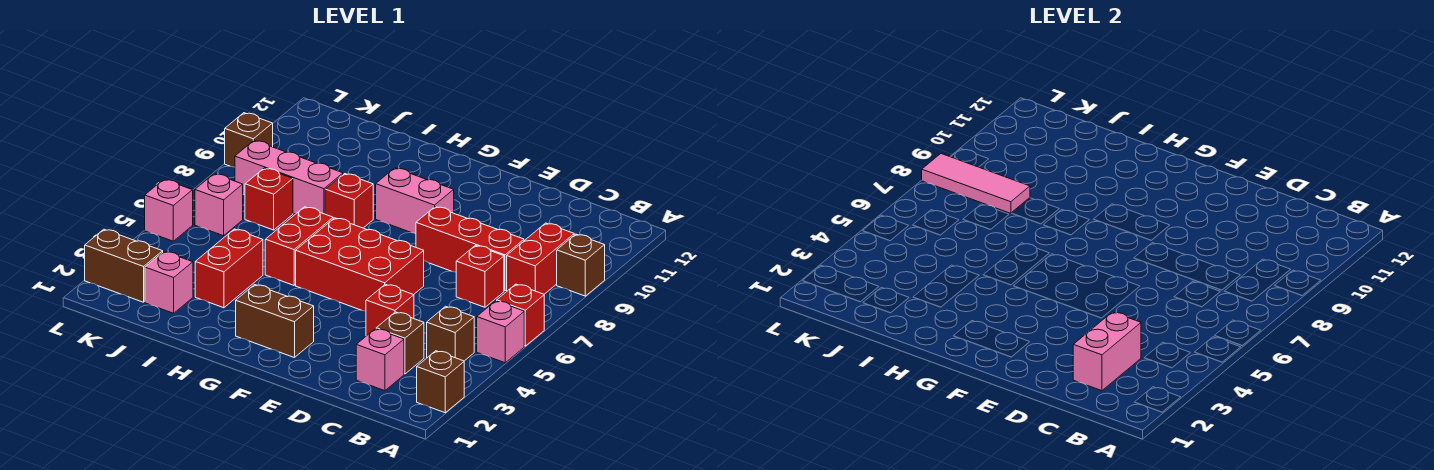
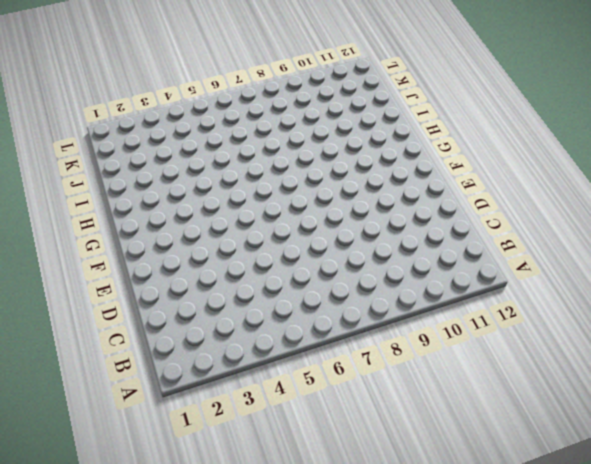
none -> brown 1x1 brick [417,351,464,413]
none -> pink 1x1 brick [477,301,524,363]
none -> red 1x1 brick [497,284,544,346]

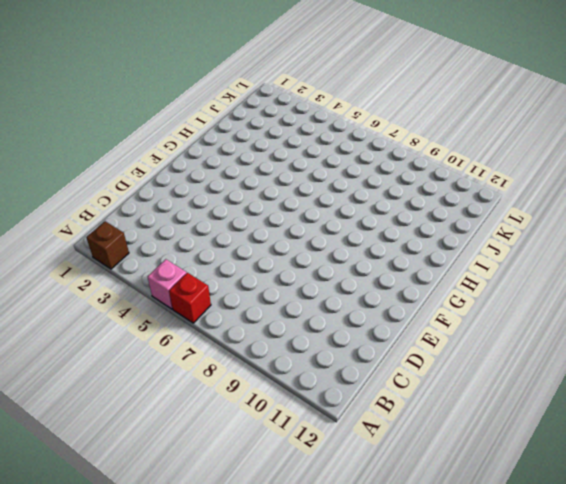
none -> brown 1x1 brick [557,234,605,296]
none -> brown 1x1 brick [427,306,474,361]
none -> red 1x2 brick [507,223,574,294]

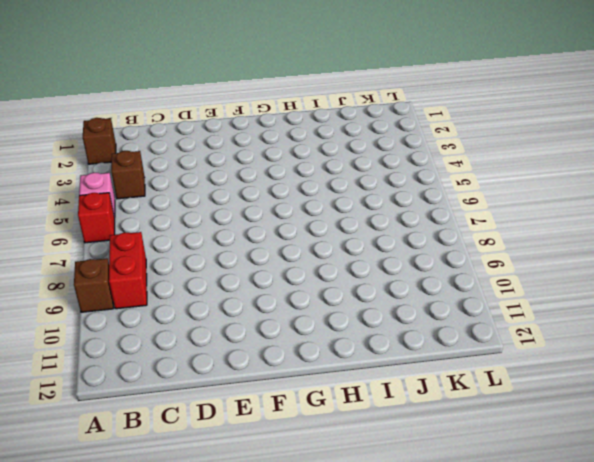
none -> pink 1x1 brick [356,329,404,391]
none -> brown 1x1 brick [376,312,424,374]
none -> red 1x1 brick [456,245,504,307]

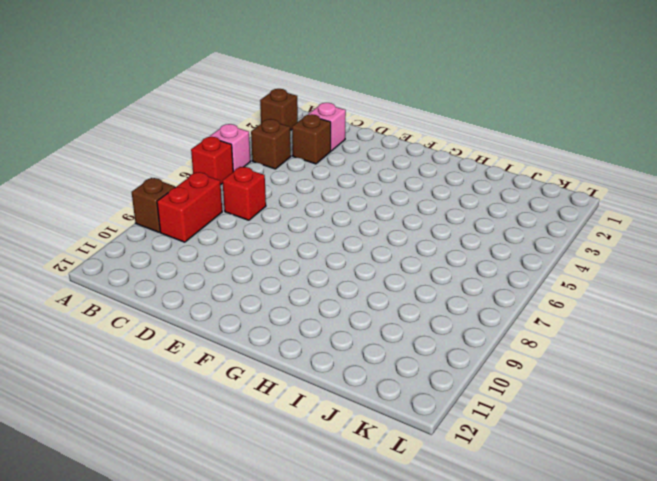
none -> red 1x3 brick [416,207,524,291]
none -> red 1x1 brick [366,284,414,336]
none -> red 2x3 brick [296,218,424,311]

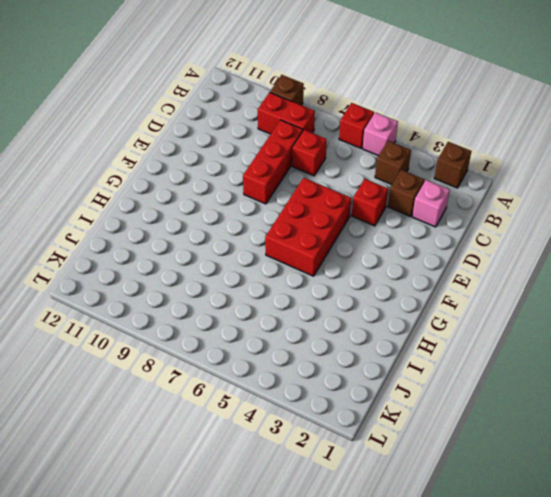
none -> brown 1x2 brick [236,285,314,358]
none -> pink 1x2 brick [376,168,454,233]
none -> red 1x2 brick [265,207,333,285]

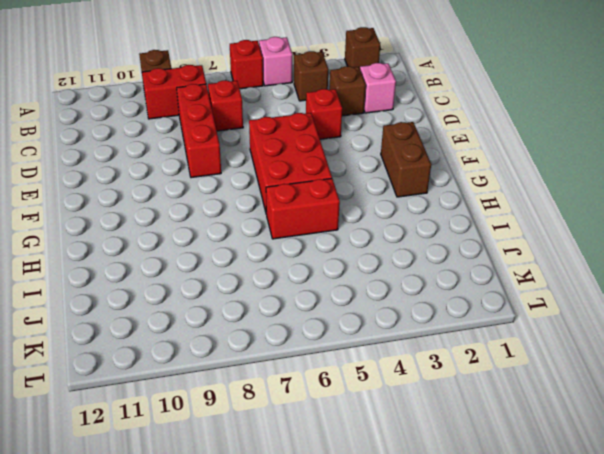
none -> pink 1x2 brick [376,168,454,233]
none -> red 1x1 brick [325,174,373,228]
none -> red 1x2 brick [195,229,263,308]

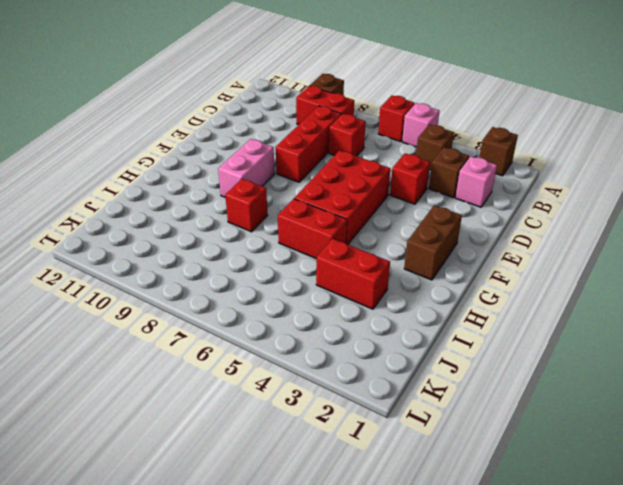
none -> pink 1x3 brick [235,140,343,214]
none -> pink 1x1 brick [145,251,193,313]
none -> red 1x1 brick [245,168,293,230]

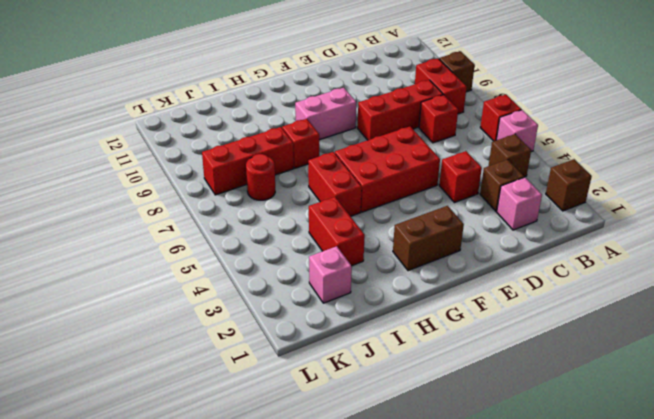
red 1x3 brick [202,127,294,195] -> pink 1x3 brick [235,140,343,214]
red 1x1 round brick [246,154,275,200] -> red 1x1 brick [245,168,293,230]
none -> brown 1x2 brick [85,229,163,302]
none -> pink 1x1 brick [195,174,243,236]
none -> pink 1x1 brick [145,179,193,241]

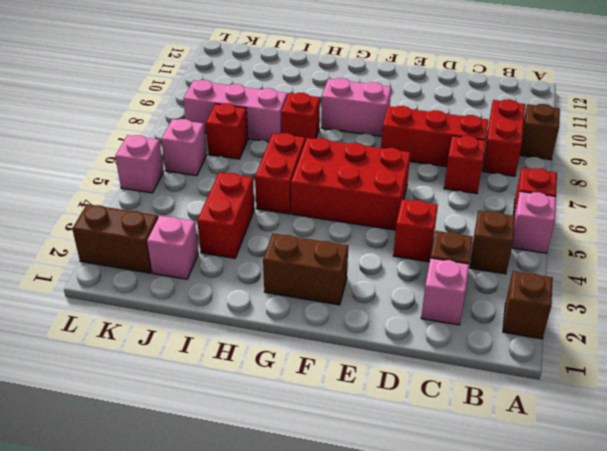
none -> brown 1x1 brick [225,113,273,167]
none -> pink 1x2 brick [1073,312,1141,391]
none -> pink 1x3 tile [922,154,1030,213]

